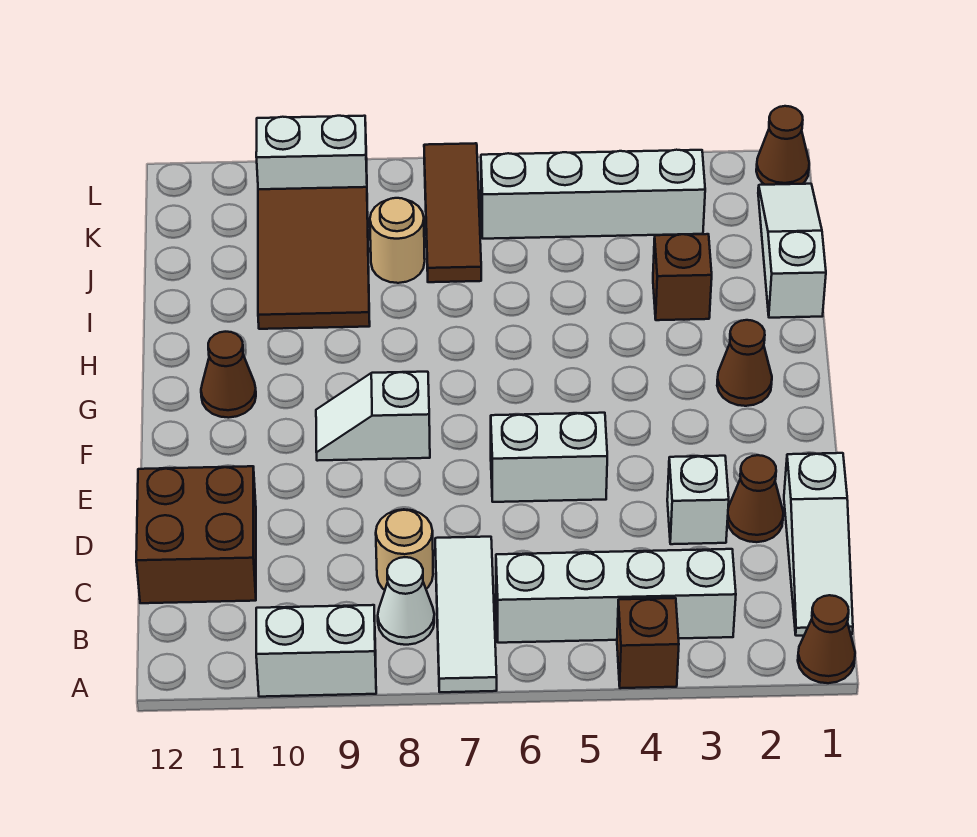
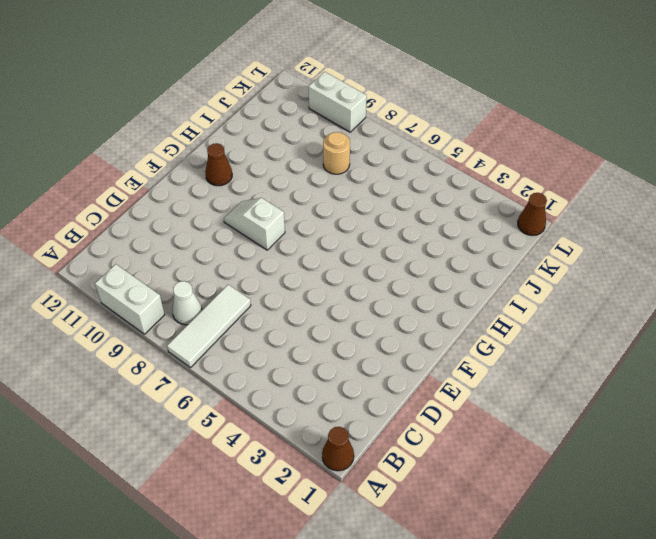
none -> brown 1x1 brick [617,598,679,688]
none -> white 1x3 slope [784,453,853,636]
none -> white 1x4 brick [496,549,736,643]

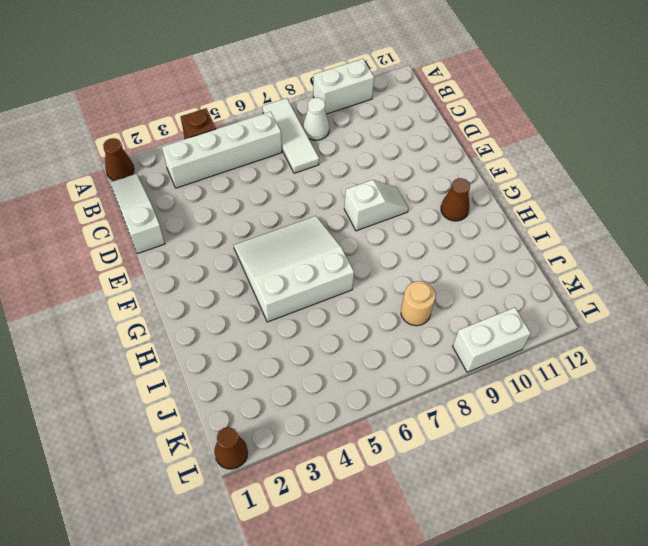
white 3x3 slope [234,216,354,322] -> none
none -> tan 1x1 round brick [376,509,433,590]
none -> brown 2x2 brick [136,466,256,603]
none -> brown 1x1 cone [727,455,783,542]

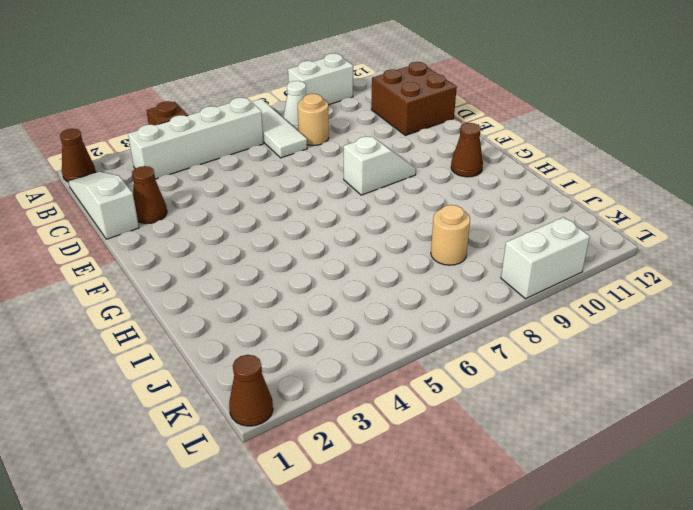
none -> white 1x1 brick [667,456,729,544]
none -> white 1x2 brick [491,413,607,502]
none -> brown 1x1 cone [717,320,772,406]

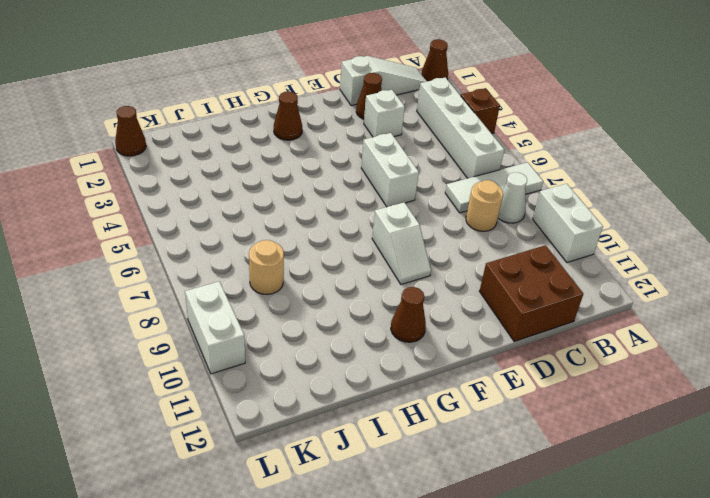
none -> white 1x3 slope [758,184,826,318]
none -> brown 1x1 brick [653,234,712,320]
none -> brown 2x3 tile [258,187,370,329]

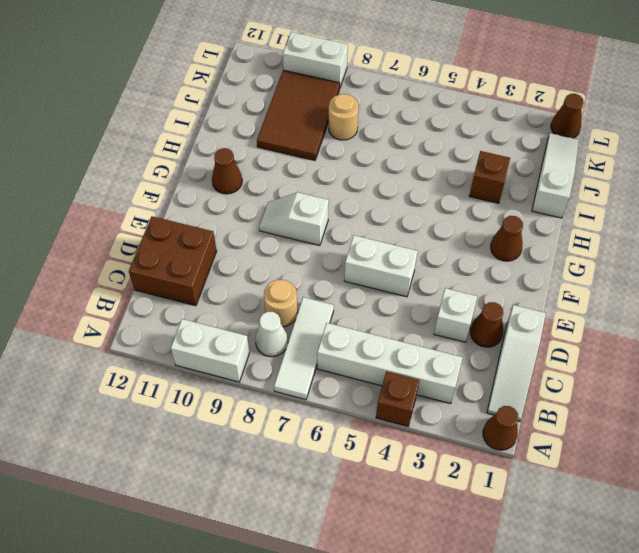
none -> brown 1x3 tile [424,143,481,282]
none -> white 1x4 brick [481,150,705,239]

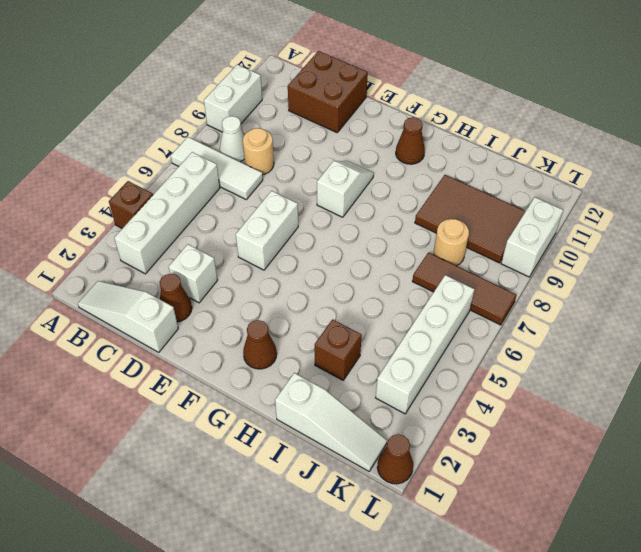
none -> brown 1x1 cone [798,595,855,683]

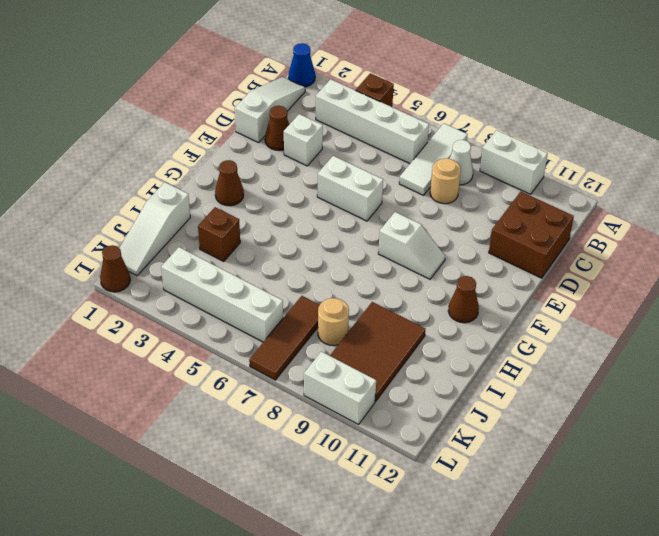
blue 1x1 cone [289,43,315,87] -> brown 1x1 cone [798,595,855,683]

